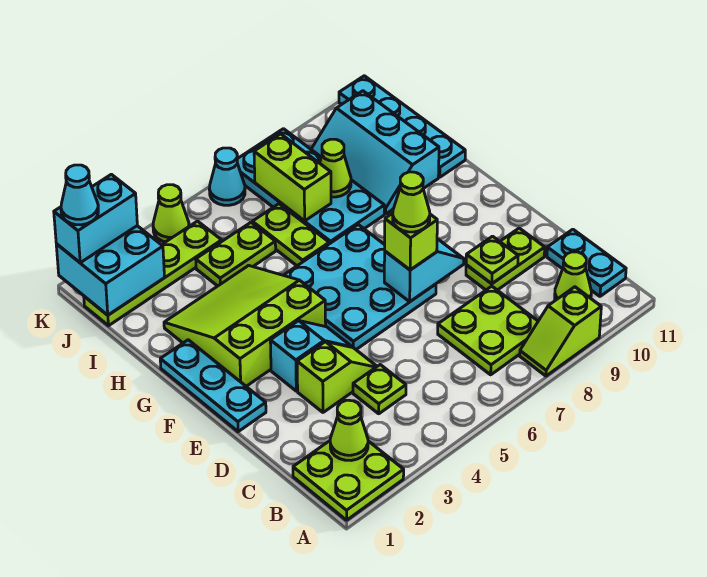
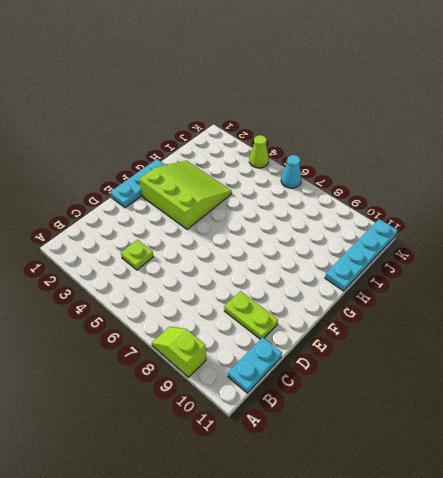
none -> lime 2x2 plate [293,441,404,520]
none -> lime 2x2 plate [438,286,538,375]
none -> lime 1x1 cone [555,252,591,300]
none -> lime 1x2 slope [297,342,377,412]

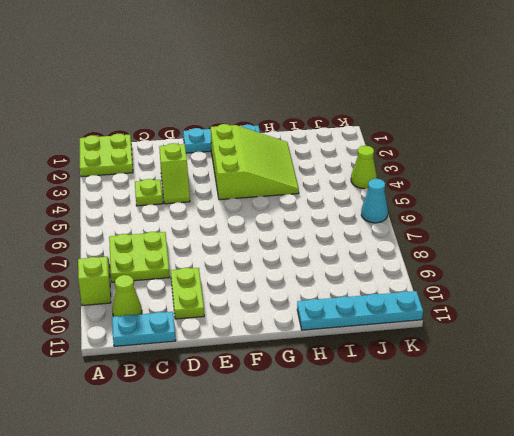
none -> cyan 1x2 slope [270,321,352,391]
none -> cyan 3x3 plate [283,225,436,349]
none -> lime 1x2 plate [252,204,329,266]
none -> cyan 2x4 plate [237,129,384,244]

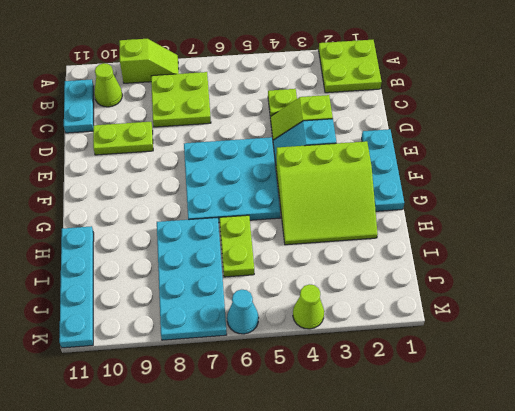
none -> cyan 2x3 slope [311,91,439,214]
none -> lime 1x2 plate [196,223,276,286]
none -> lime 1x4 plate [84,221,222,326]
none -> lime 1x1 cone [330,400,368,461]

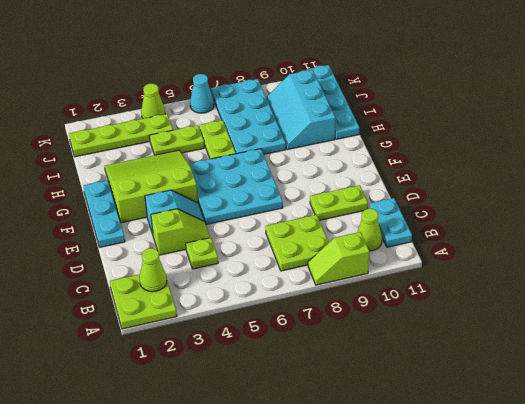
none -> lime 1x1 plate [466,236,518,284]
none -> cyan 1x2 slope [384,239,464,302]
none -> lime 1x2 brick [254,134,331,221]
none -> lime 1x1 cone [320,139,351,197]

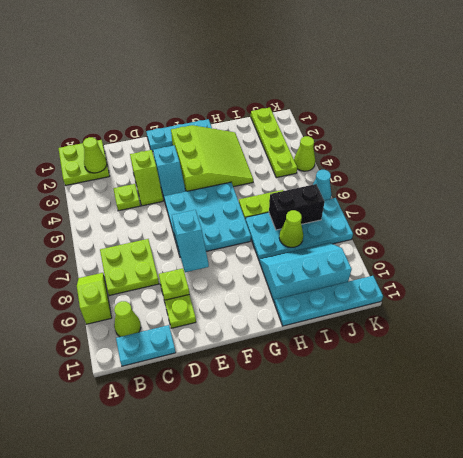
black 1x2 brick [269,184,325,230] -> lime 1x2 brick [254,134,331,221]
none -> lime 1x2 plate [196,223,276,286]
none -> cyan 2x2 brick [56,226,165,315]
none -> lime 1x1 brick [385,213,437,270]
none -> cyan 1x2 brick [54,174,137,263]

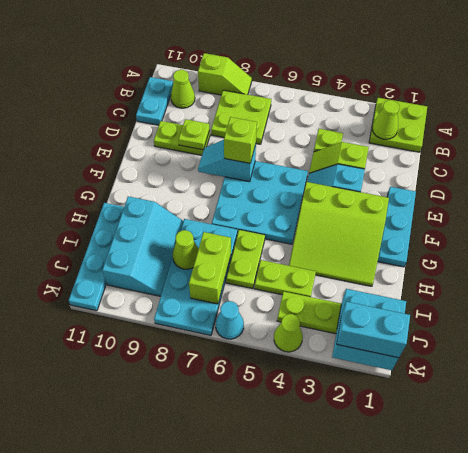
none -> lime 1x1 cone [393,172,430,232]
none -> cyan 1x1 cone [61,165,98,225]

